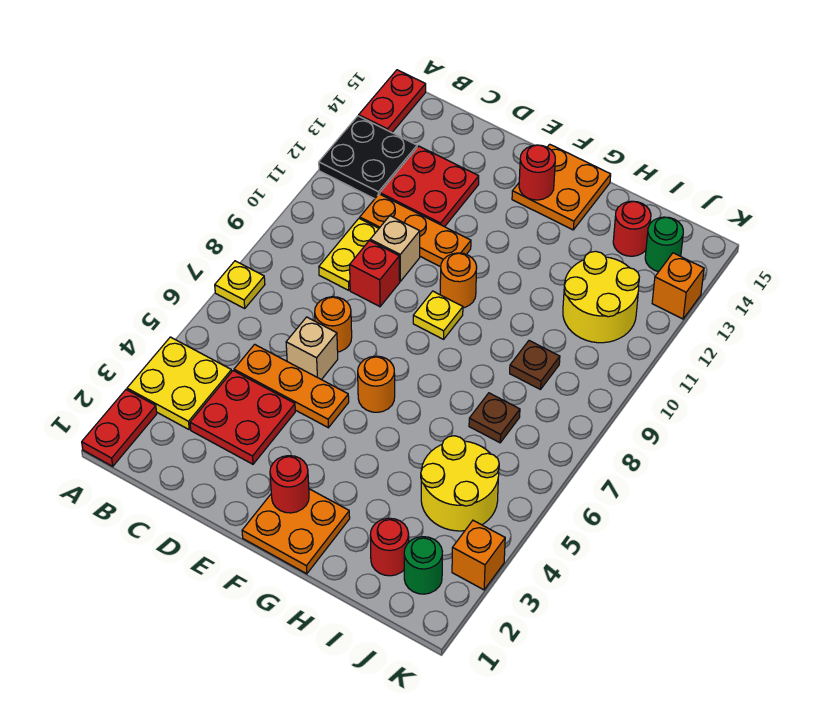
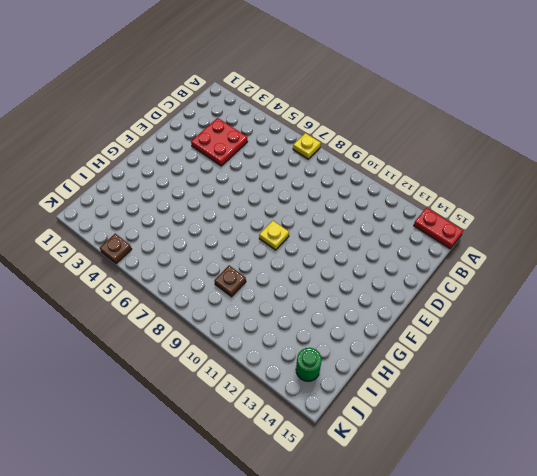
brown 1x1 plate [100,234,132,264] -> brown 1x1 plate moved to [469,393,520,443]
none -> red 1x2 plate [82,390,157,466]
none -> yellow 2x2 plate [127,337,232,429]
none -> black 2x2 plate [319,116,417,199]
none -> orange 1x3 plate [234,344,349,428]

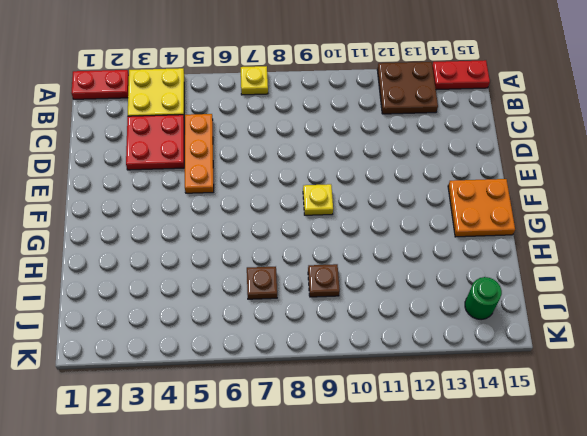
brown 2x2 plate [377,62,438,114] -> black 2x2 plate [319,116,417,199]
none -> yellow 1x2 plate [319,218,379,290]
none -> orange 1x3 plate [360,194,471,267]
none -> red 2x2 plate [380,146,479,227]
none -> tan 1x1 brick [286,317,338,380]

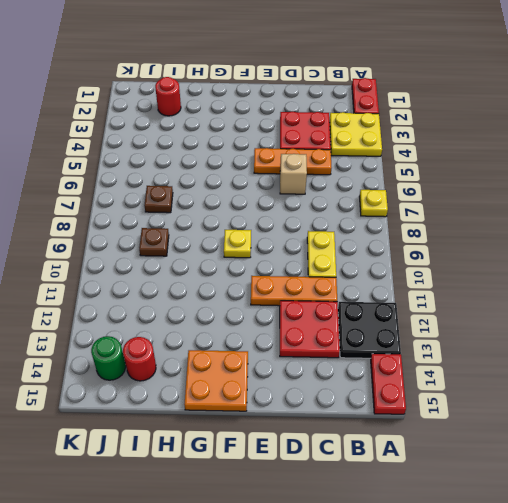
none -> orange 1x1 round brick [315,297,352,352]
none -> red 1x1 brick [350,241,400,307]
none -> tan 1x1 brick [370,216,420,281]
none -> orange 2x2 plate [242,489,350,574]

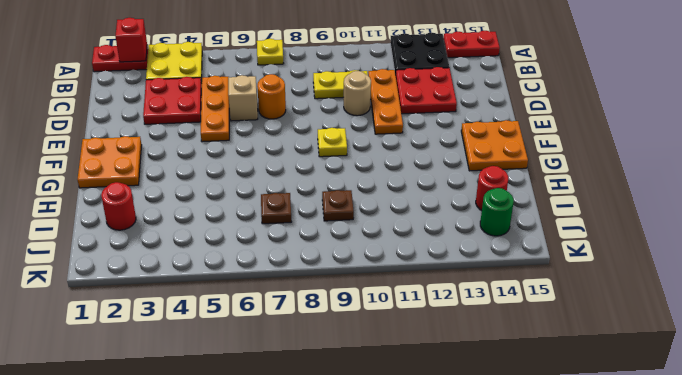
red 1x1 brick [115,18,147,62] -> red 1x1 brick moved to [350,241,400,307]
tan 1x1 round brick [344,71,371,116] -> tan 1x1 brick [370,216,420,281]
none -> orange 1x1 round brick [358,356,395,412]
none -> orange 1x1 round brick [440,253,477,308]
none -> yellow 2x2 round brick [421,436,499,531]
none -> yellow 2x2 round brick [563,251,639,343]

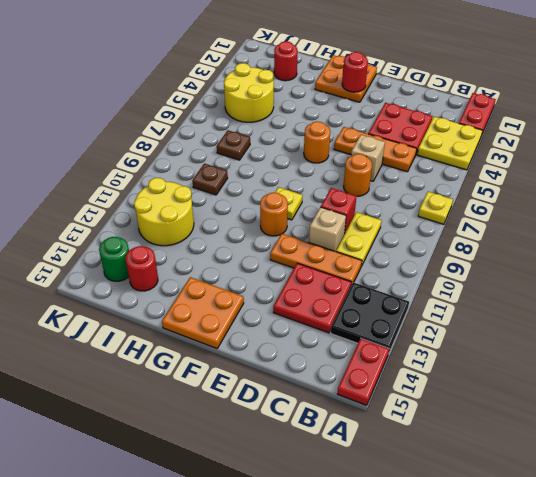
none -> green 1x1 round brick [404,537,442,594]
none -> orange 1x1 brick [452,521,505,590]
none -> orange 1x1 brick [652,253,704,319]
none -> red 1x1 round brick [519,145,555,200]

